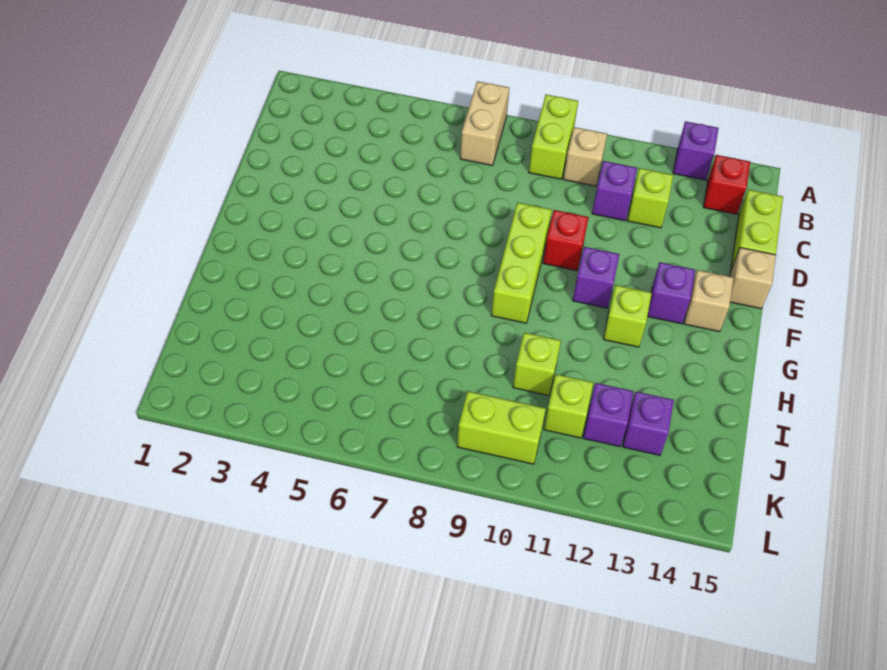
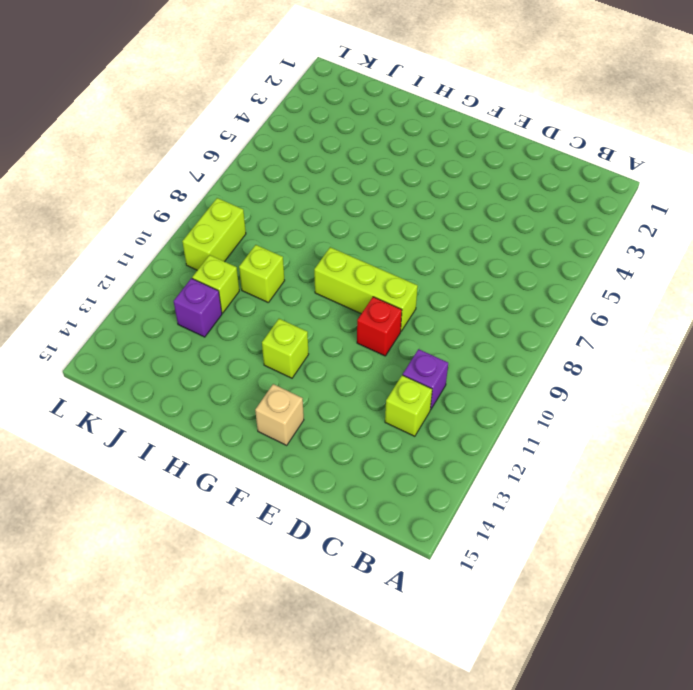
none -> tan 1x2 brick [460,81,509,166]
none -> lime 1x2 brick [529,95,578,179]
none -> purple 1x1 brick [673,121,719,180]

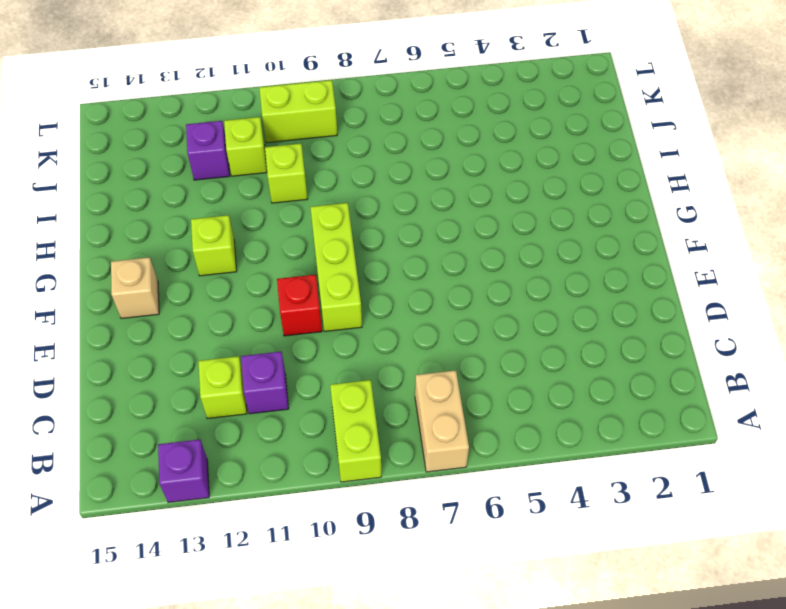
none -> tan 1x1 brick [563,127,607,186]
none -> red 1x1 brick [704,155,750,214]
none -> lime 1x2 brick [731,190,783,270]

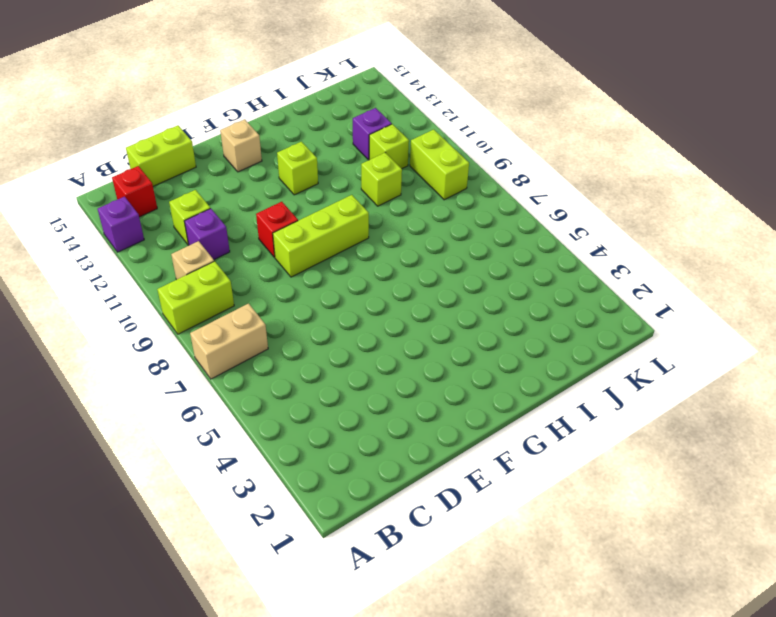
none -> tan 1x1 brick [730,248,776,309]
none -> purple 1x1 brick [573,247,620,308]
none -> purple 1x1 brick [647,262,695,324]

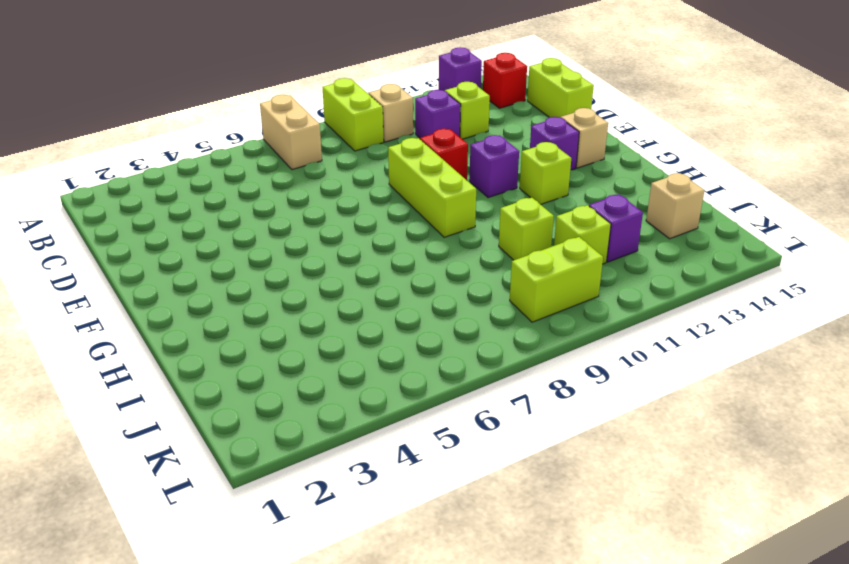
tan 1x1 brick [646,173,704,239] -> tan 1x1 brick moved to [730,248,776,309]
none -> purple 1x1 brick [623,392,674,455]

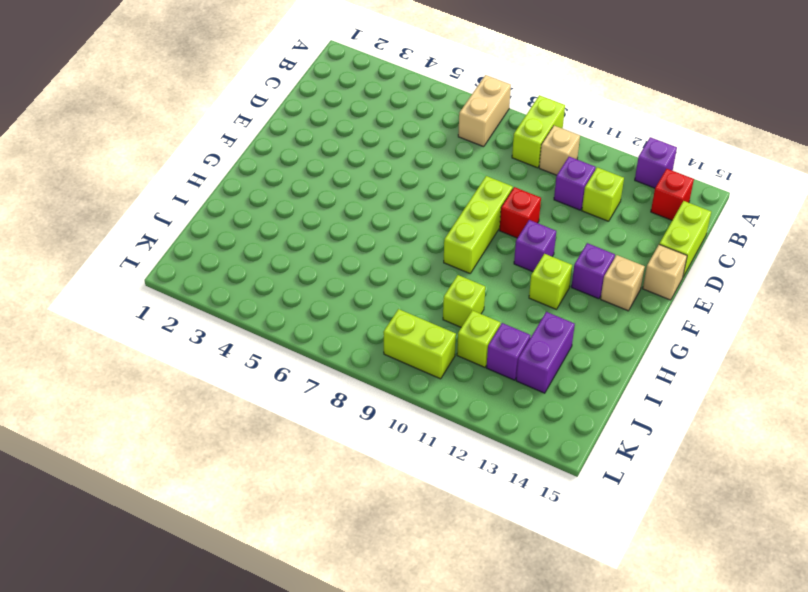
purple 1x2 brick [516,312,575,393] -> purple 1x1 brick [623,392,674,455]

